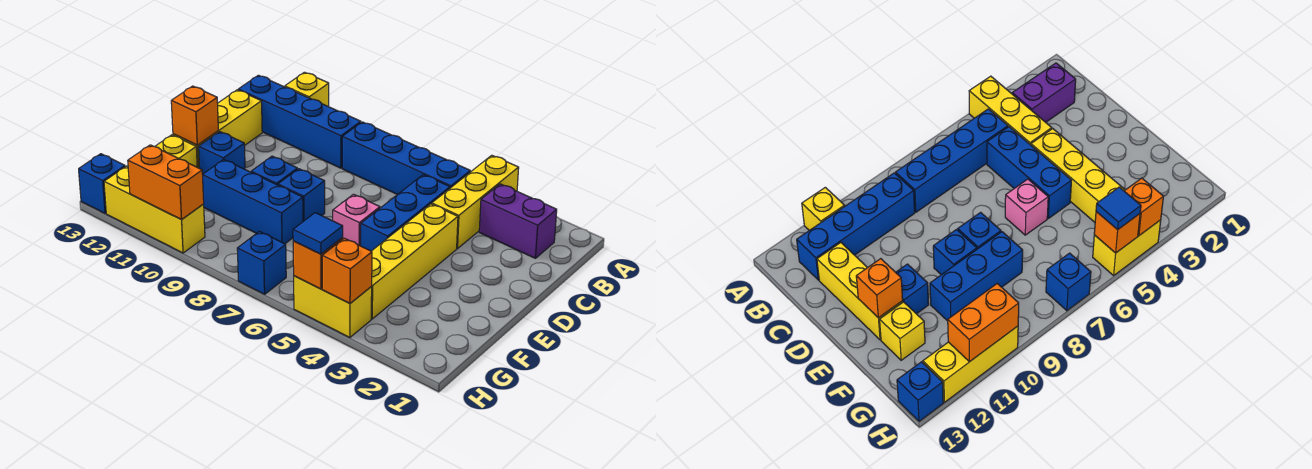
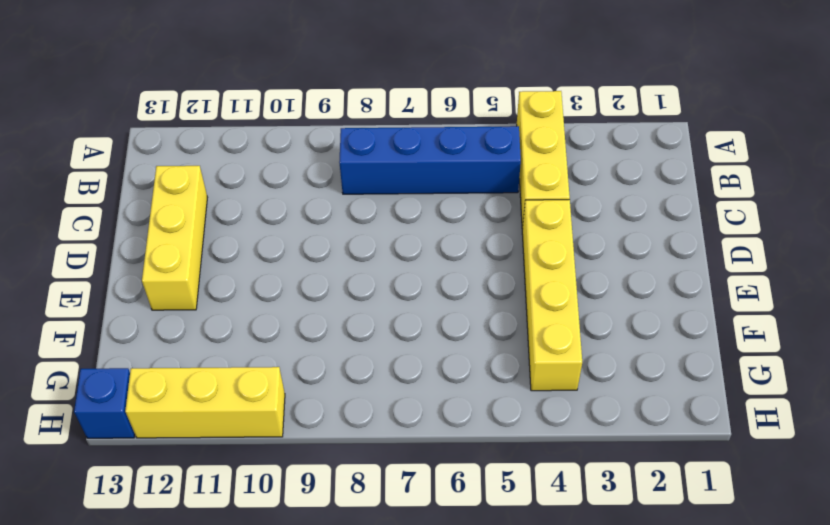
none -> yellow 1x1 brick [285,72,329,107]
none -> purple 1x2 brick [479,184,557,258]
none -> blue 1x4 brick [238,75,361,168]

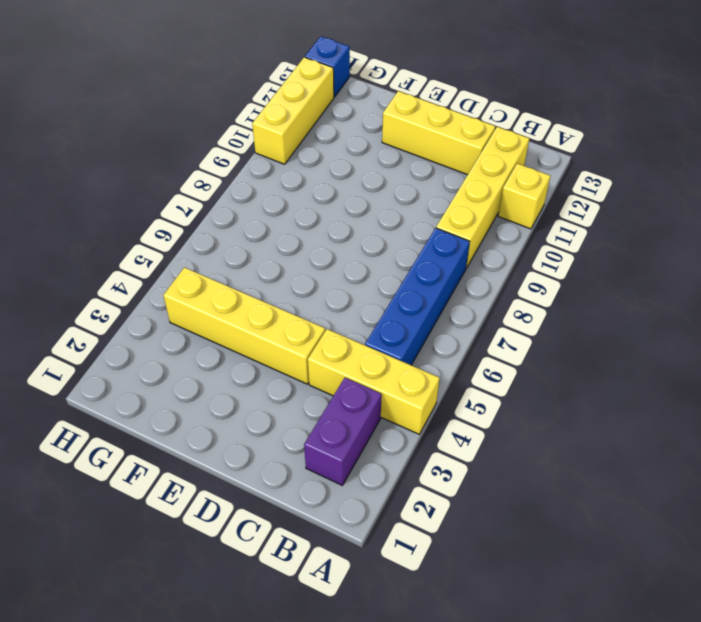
yellow 1x4 brick [436,127,529,268] -> blue 1x4 brick [238,75,361,168]
none -> blue 1x3 brick [361,175,450,251]
none -> pink 1x1 brick [333,194,380,246]
none -> blue 1x1 brick [278,169,325,221]

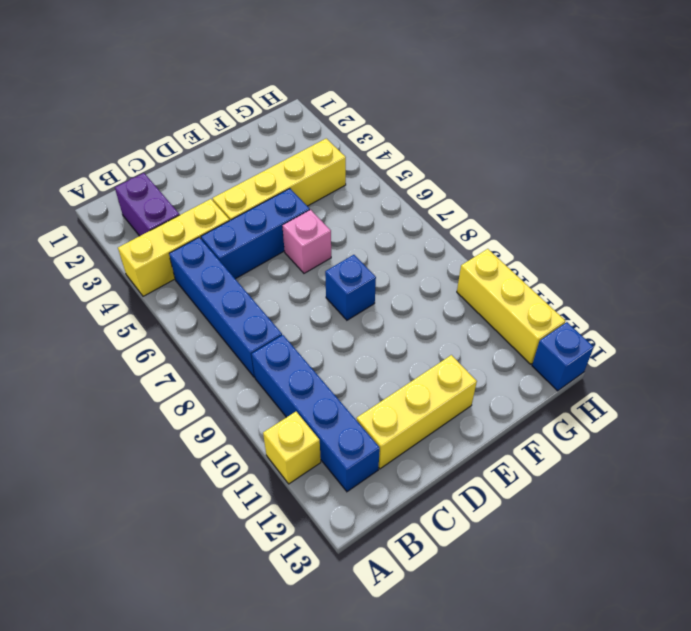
none -> blue 1x1 brick [251,156,298,185]
none -> blue 1x1 brick [199,132,245,174]
none -> blue 1x3 brick [203,159,303,244]

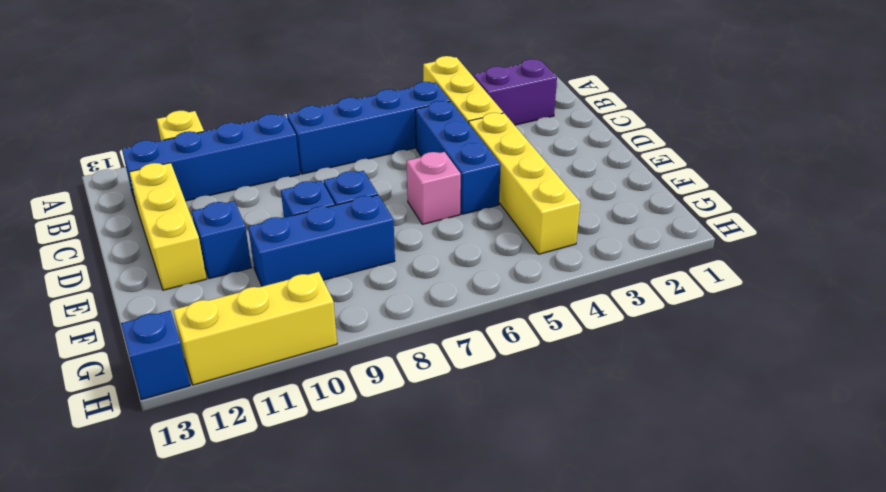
none -> yellow 1x1 brick [155,135,197,167]
none -> yellow 1x2 brick [294,276,372,338]
none -> blue 1x1 brick [237,231,286,294]

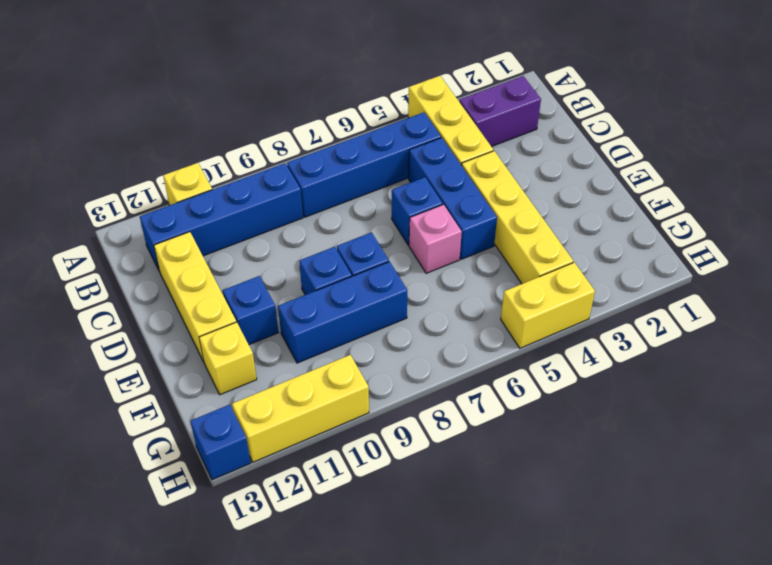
blue 1x1 brick [392,177,443,245] -> blue 1x1 brick moved to [237,231,286,294]
none -> orange 1x1 brick [171,86,218,145]
none -> orange 1x1 brick [322,238,372,303]
none -> orange 1x1 brick [293,238,343,289]

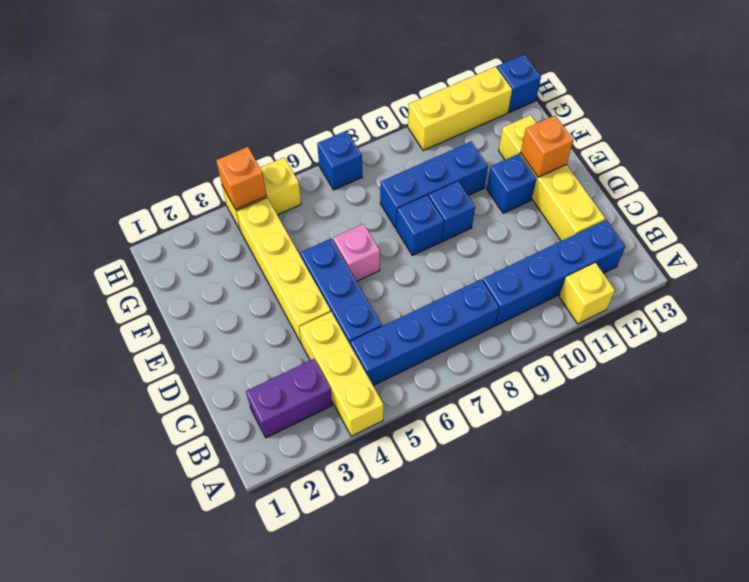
none -> orange 1x1 brick [293,238,343,289]
none -> orange 1x2 brick [128,145,204,220]
none -> blue 1x1 tile [293,213,343,254]

